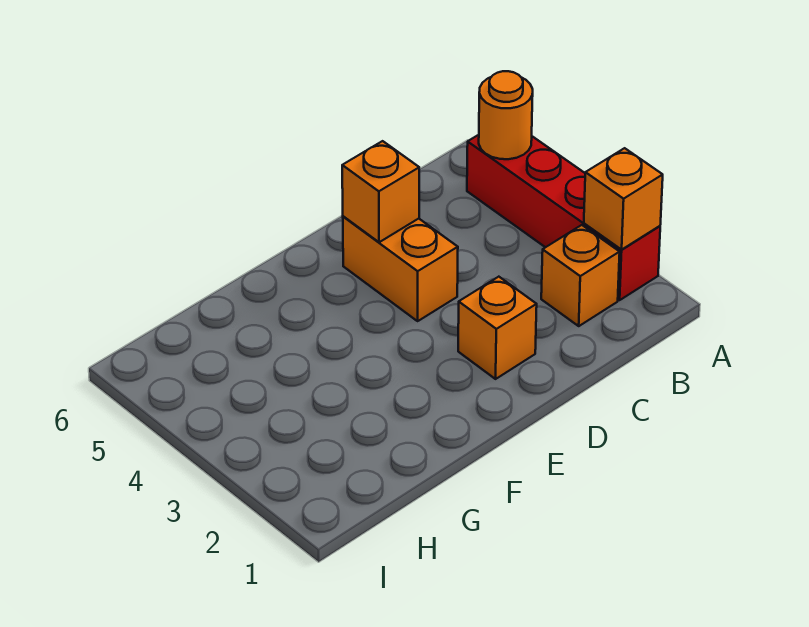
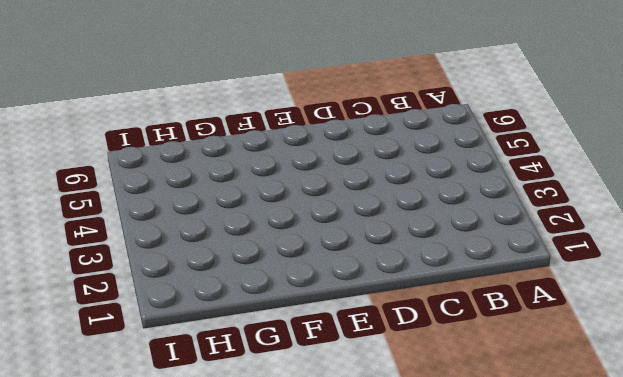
none -> red 1x4 brick [467,135,660,300]
none -> orange 1x1 brick [541,225,620,326]

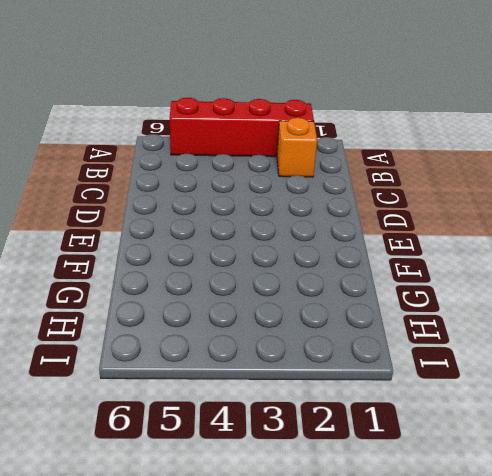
none -> orange 1x1 brick [458,277,537,379]
none -> orange 1x2 brick [343,216,458,321]

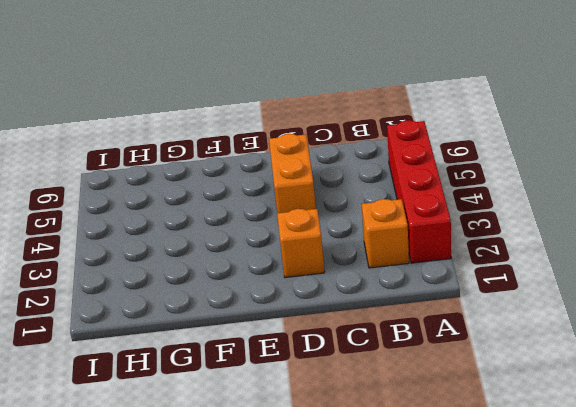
none -> orange 1x1 brick [584,148,663,250]
none -> orange 1x1 round brick [479,71,533,159]

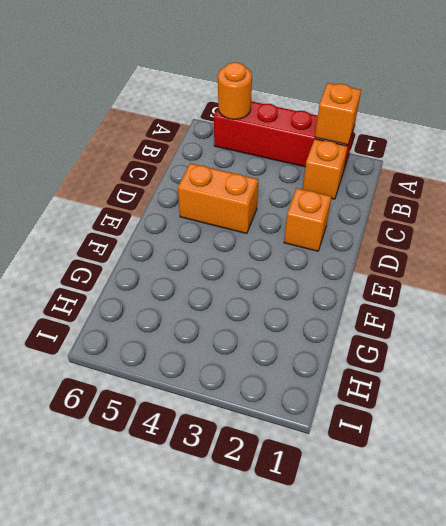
none -> orange 1x1 brick [342,141,419,242]

